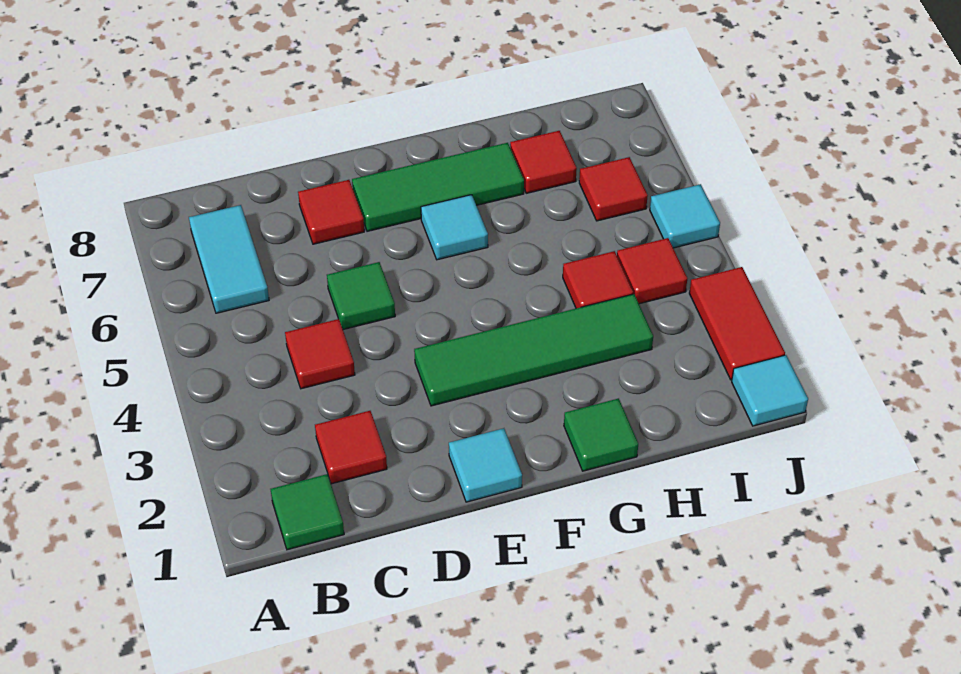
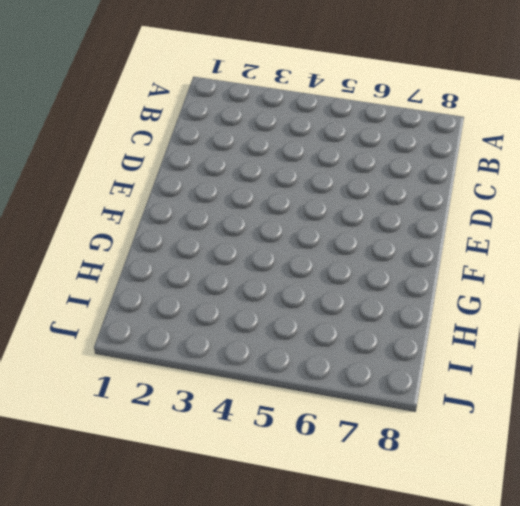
none -> green 1x1 tile [270,474,344,550]
none -> cyan 1x2 tile [189,205,269,313]
none -> red 1x1 tile [315,411,387,484]

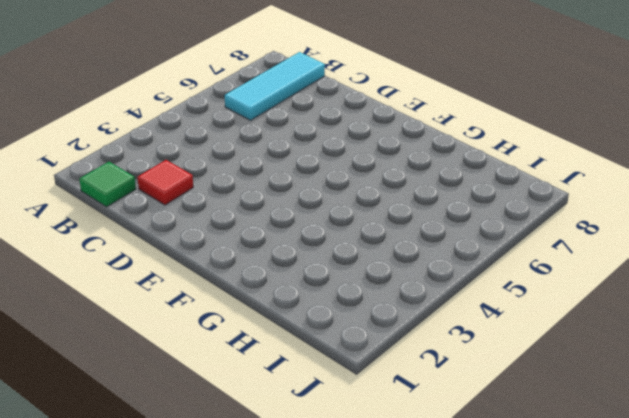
cyan 1x3 tile [225,52,325,120] -> cyan 1x2 tile [189,205,269,313]
none -> red 1x1 tile [285,319,355,389]
none -> green 1x1 tile [327,262,395,330]
none -> red 1x1 tile [298,180,364,244]

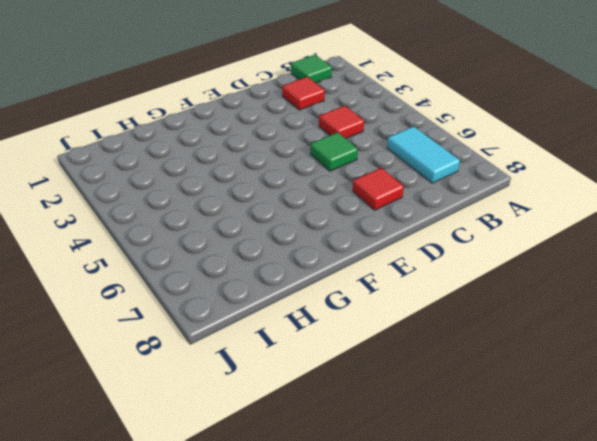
none -> cyan 1x1 tile [449,428,522,502]
none -> green 1x4 tile [414,294,653,406]
none -> green 1x3 tile [352,143,524,231]

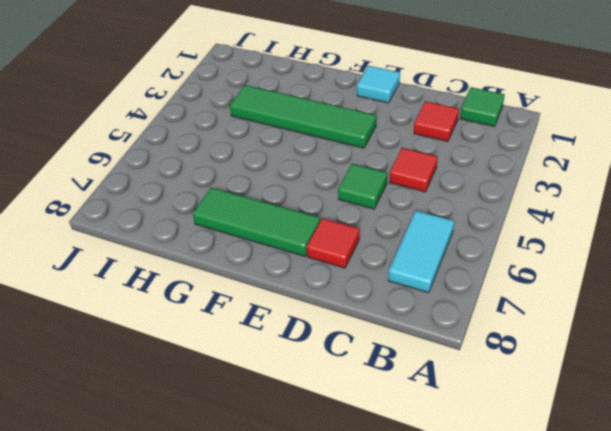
none -> cyan 1x1 tile [421,195,488,260]
none -> green 1x1 tile [564,398,638,471]
none -> red 1x1 tile [563,251,633,308]

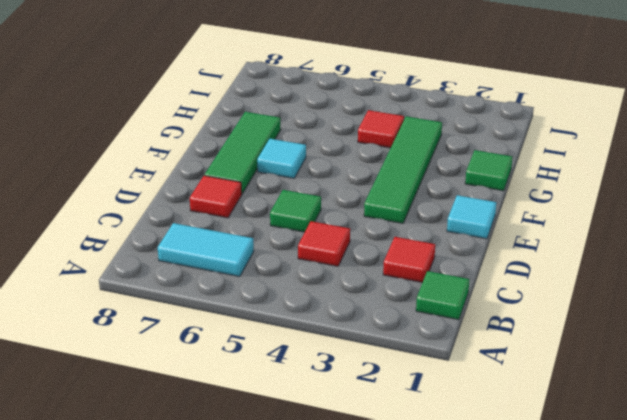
none -> red 1x1 tile [510,131,577,193]
none -> red 1x1 tile [617,238,687,304]
none -> red 1x1 tile [579,157,648,221]

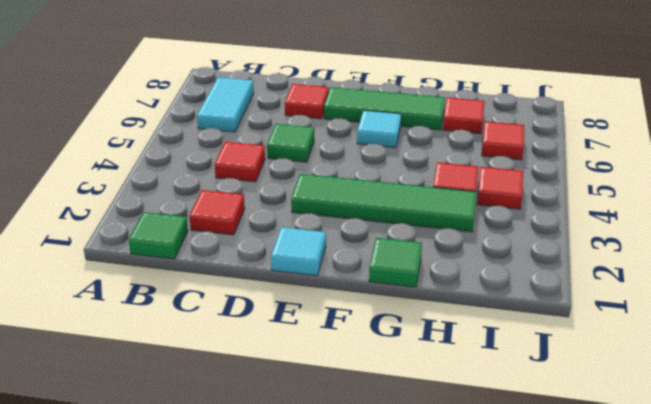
none -> cyan 1x1 tile [732,355,808,426]
none -> red 1x2 tile [689,267,785,380]
none -> cyan 1x1 tile [650,184,720,248]

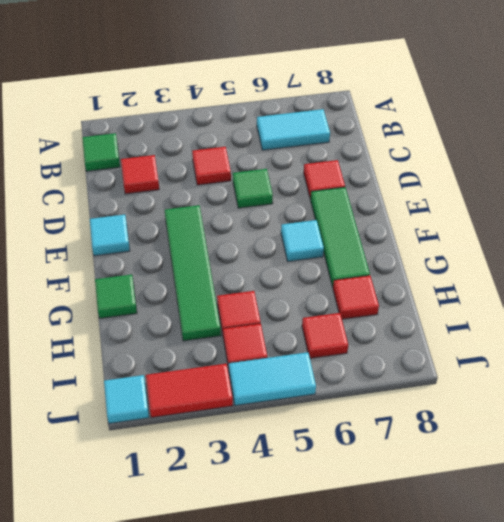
cyan 1x2 tile [229,352,316,406] -> cyan 1x1 tile [650,184,720,248]

